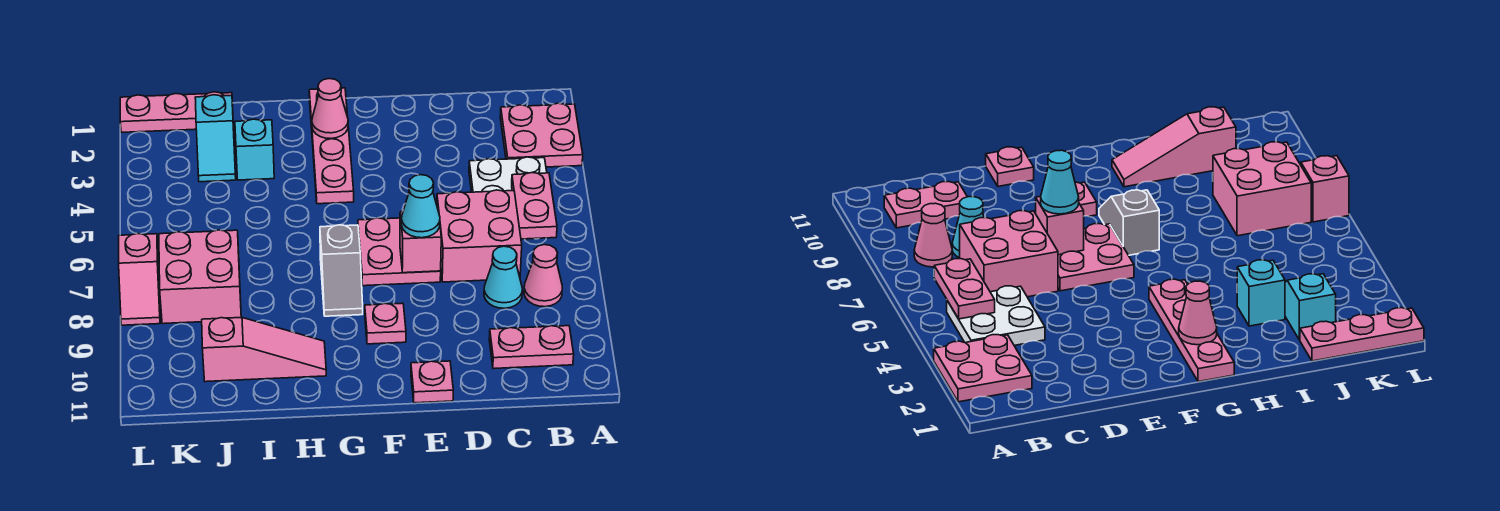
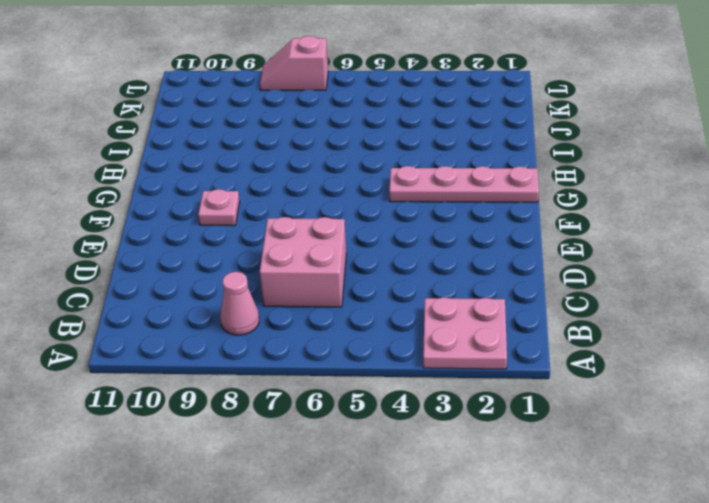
none -> white 2x2 plate [469,157,547,192]
none -> pink 1x2 plate [489,326,574,369]
none -> cyan 1x1 cone [484,246,522,308]

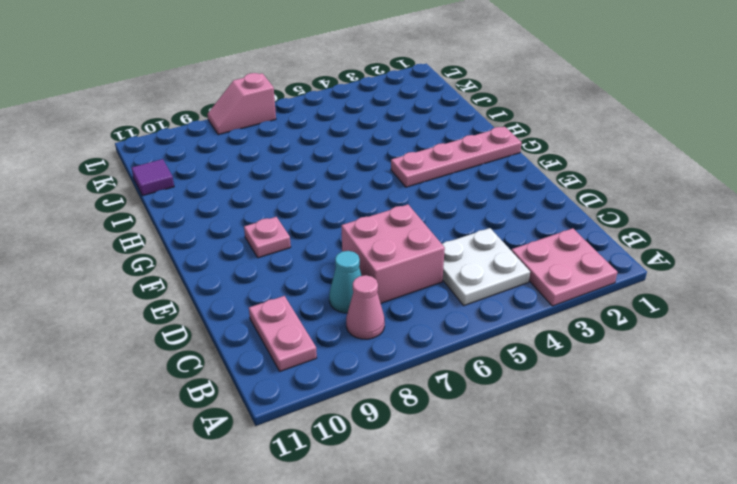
purple 1x1 tile [132,159,174,196] -> none
none -> pink 2x2 plate [358,218,441,286]
none -> pink 1x1 plate [411,361,453,403]
none -> grey 1x2 slope [320,225,363,316]

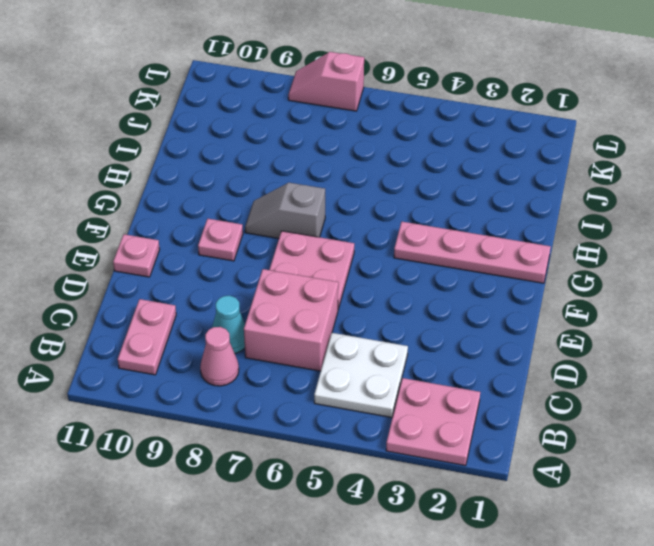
none -> pink 1x3 slope [202,317,326,382]
none -> cyan 1x1 brick [235,119,274,180]
none -> pink 1x3 plate [120,92,233,132]

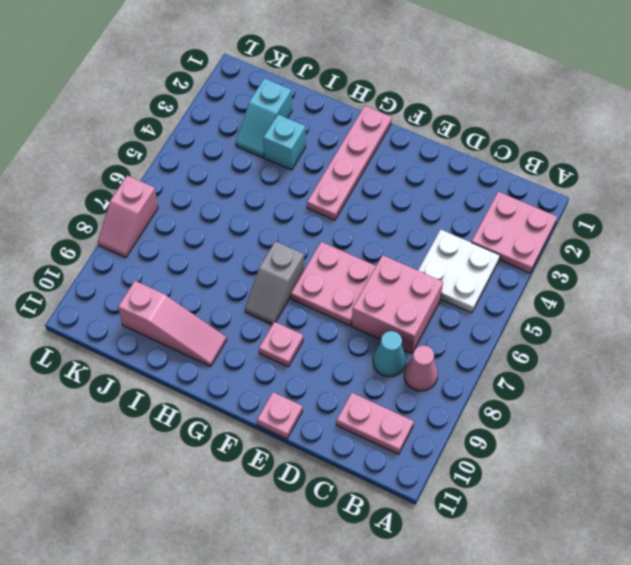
none -> pink 1x3 plate [120,92,233,132]
none -> pink 2x2 brick [159,230,241,324]
none -> pink 1x2 plate [512,173,557,239]

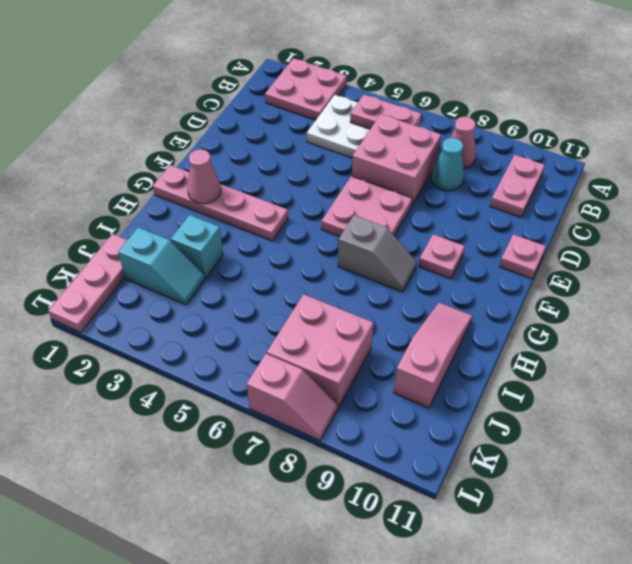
none -> pink 1x1 brick [400,211,441,273]
none -> cyan 1x1 cone [401,175,440,238]

